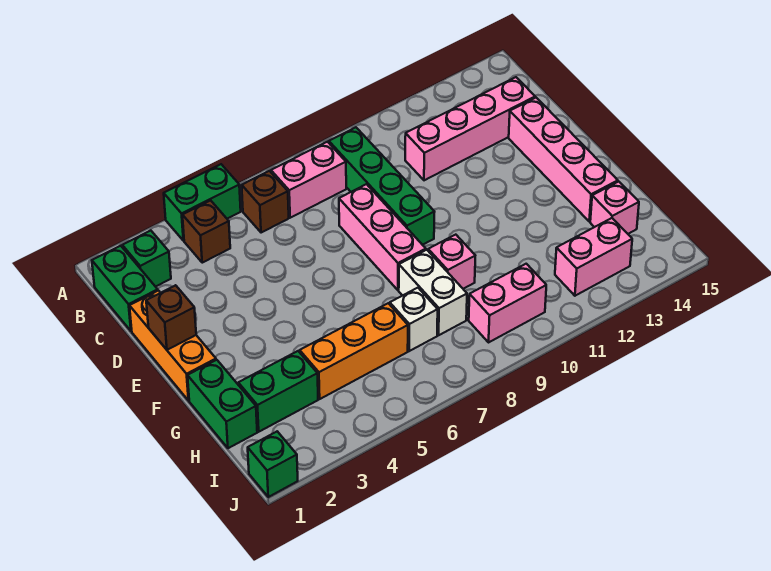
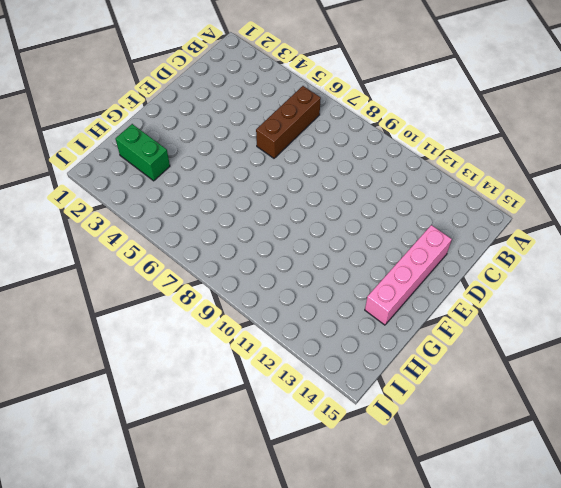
brown 1x3 brick [256,86,321,158] -> brown 1x1 brick [242,171,289,233]
none -> green 1x2 brick [164,164,241,241]
none -> green 1x2 brick [92,246,158,331]
none -> green 1x1 brick [122,231,171,287]

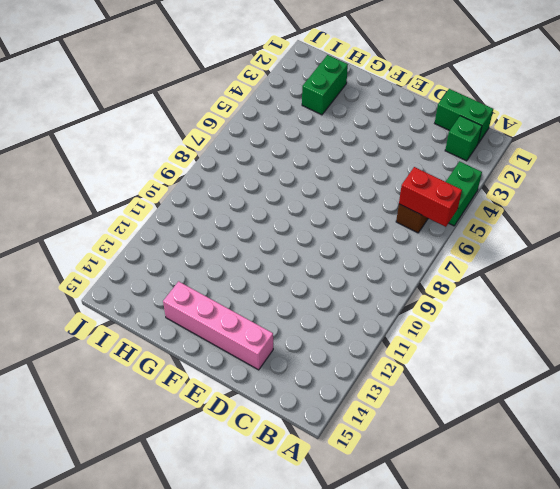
red 1x2 brick [399,167,462,227] -> none
none -> brown 1x1 brick [182,200,230,263]
none -> pink 1x2 brick [271,142,346,218]
none -> green 1x4 brick [329,127,434,245]

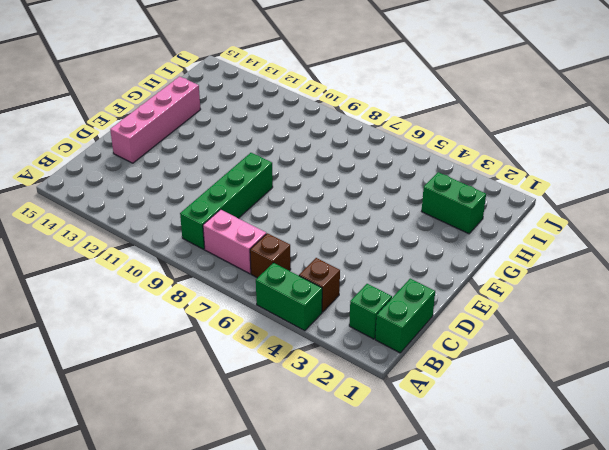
none -> pink 1x4 brick [405,77,535,180]
none -> orange 1x3 brick [130,291,216,401]
none -> pink 1x3 brick [339,184,426,290]

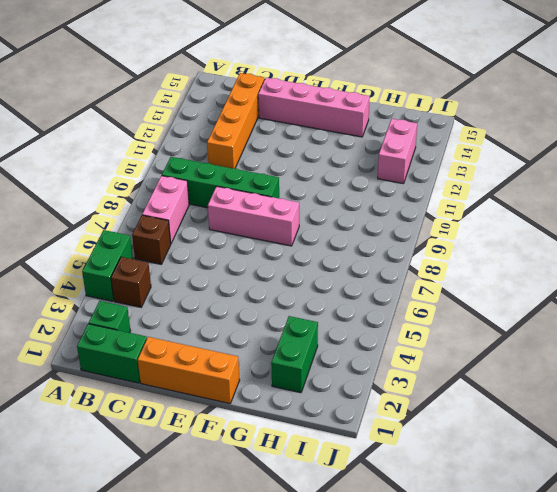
orange 1x4 brick [207,73,265,168] -> pink 1x4 brick [405,77,535,180]
none -> green 1x2 brick [188,360,257,448]
none -> white 1x2 brick [399,250,467,335]
none -> pink 1x1 brick [428,235,475,289]

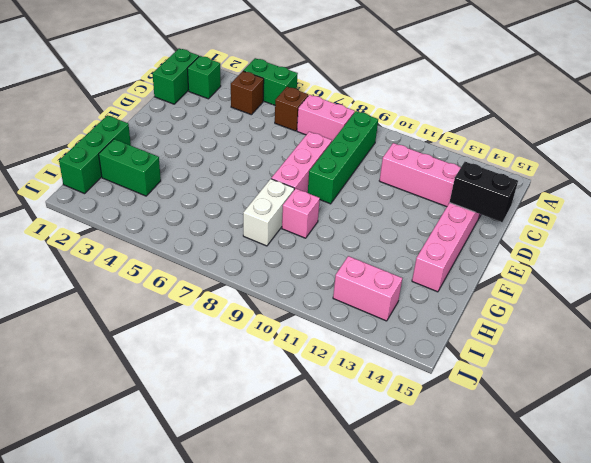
black 1x2 brick [449,162,518,222] -> none
green 1x3 brick [59,115,131,194] -> green 1x2 brick [188,360,257,448]
none -> orange 1x3 brick [130,291,216,401]
none -> orange 1x3 brick [300,303,408,399]
none -> white 1x1 brick [390,288,438,351]

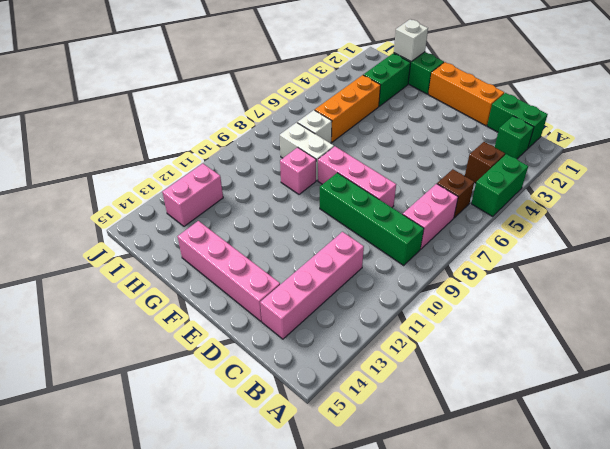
white 1x1 brick [394,19,428,61] -> none
none -> pink 1x1 brick [590,182,639,234]
none -> pink 1x2 brick [469,264,546,342]
none -> green 1x1 brick [248,431,298,497]

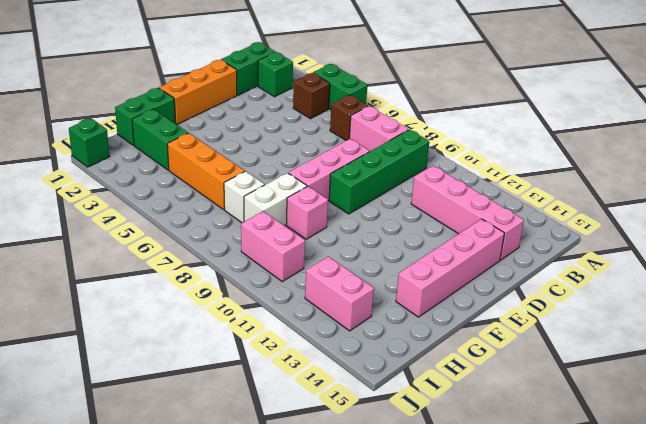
none -> pink 1x1 brick [590,182,639,234]
none -> brown 1x1 brick [146,285,196,350]

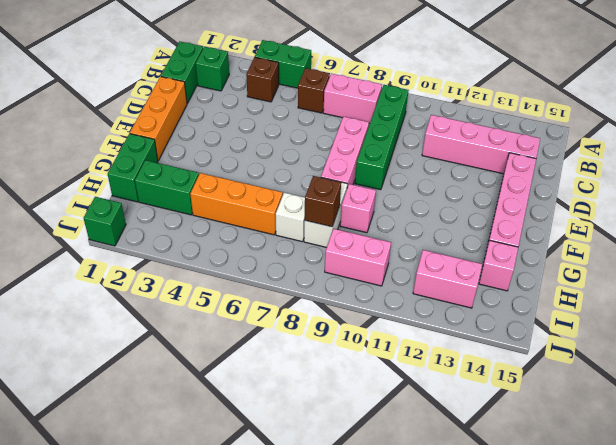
brown 1x1 brick [304,176,341,227] -> brown 1x1 brick moved to [146,285,196,350]

